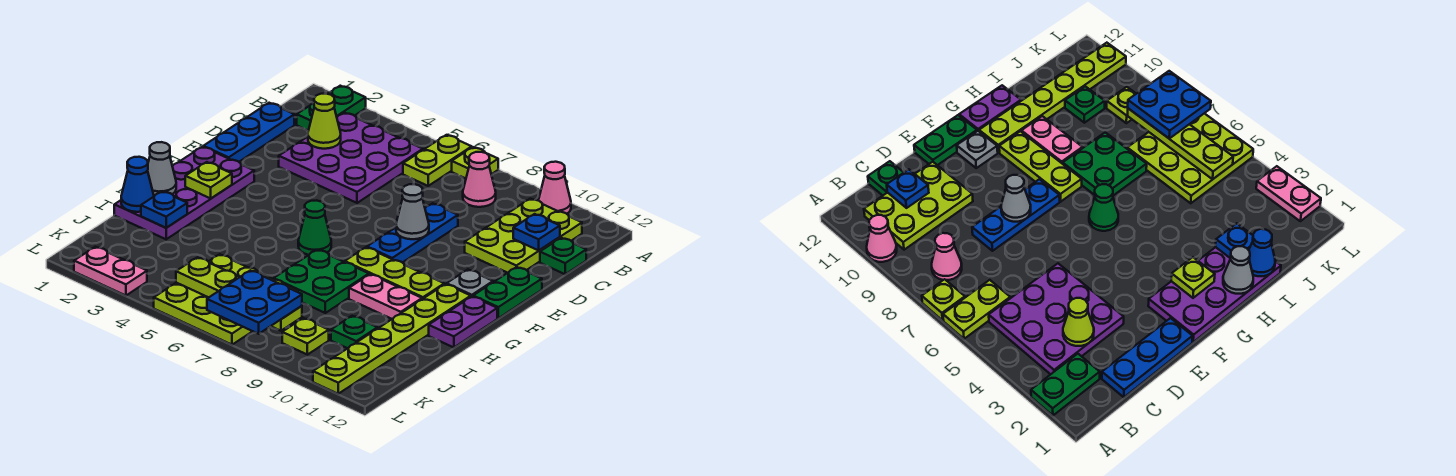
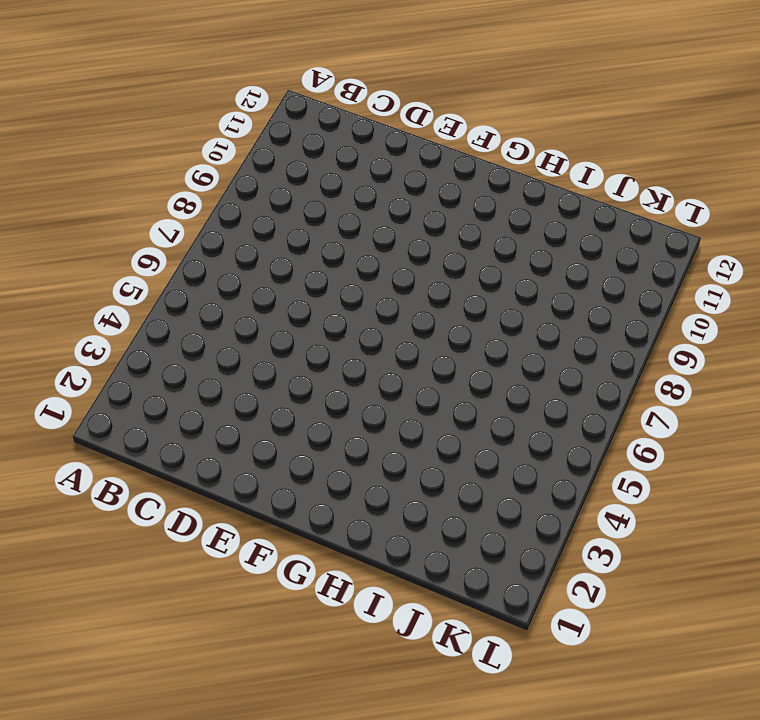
none -> green 1x2 plate [297,86,366,131]
none -> lime 1x2 plate [403,135,472,186]
none -> lime 1x1 plate [452,147,498,178]
none -> pink 1x1 cone [538,162,571,214]

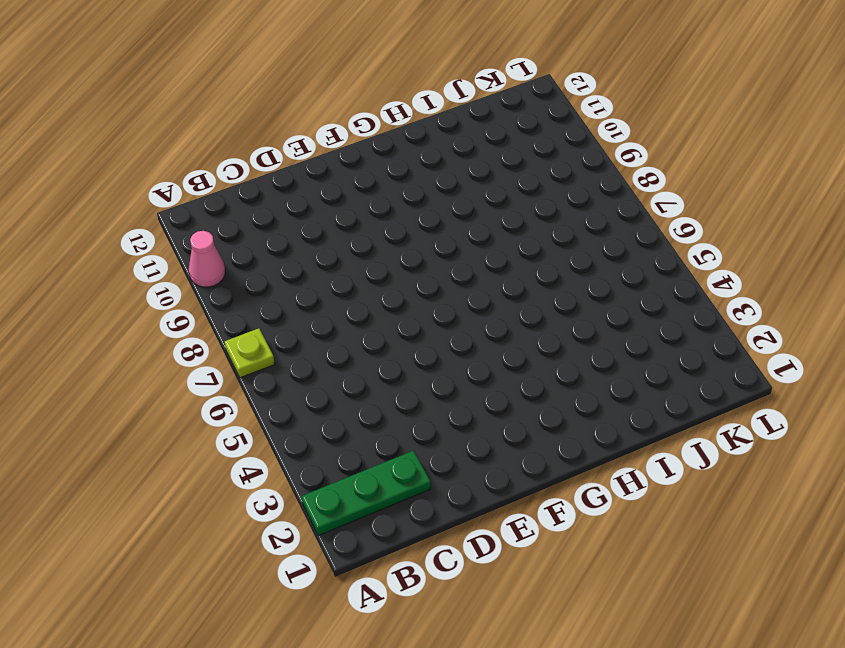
green 1x3 plate [302,451,431,536] -> green 1x2 plate [297,86,366,131]
none -> lime 1x2 plate [403,135,472,186]
none -> purple 3x3 plate [279,113,423,203]
none -> pink 1x1 cone [463,152,496,207]
none -> lime 2x3 plate [465,199,582,273]

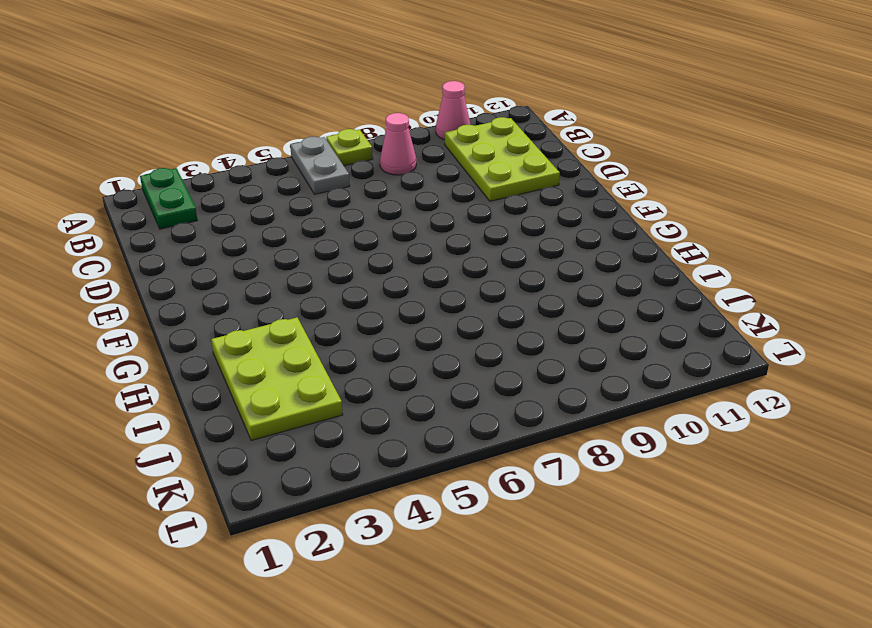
grey 1x2 plate [290,137,350,194] -> lime 1x2 plate [403,135,472,186]
lime 2x3 plate [211,318,343,441] -> purple 2x4 plate [114,147,254,239]
none -> purple 3x3 plate [279,113,423,203]
none -> blue 1x3 plate [203,103,294,162]
none -> green 1x1 plate [540,238,586,274]
none -> blue 1x3 plate [367,203,458,263]

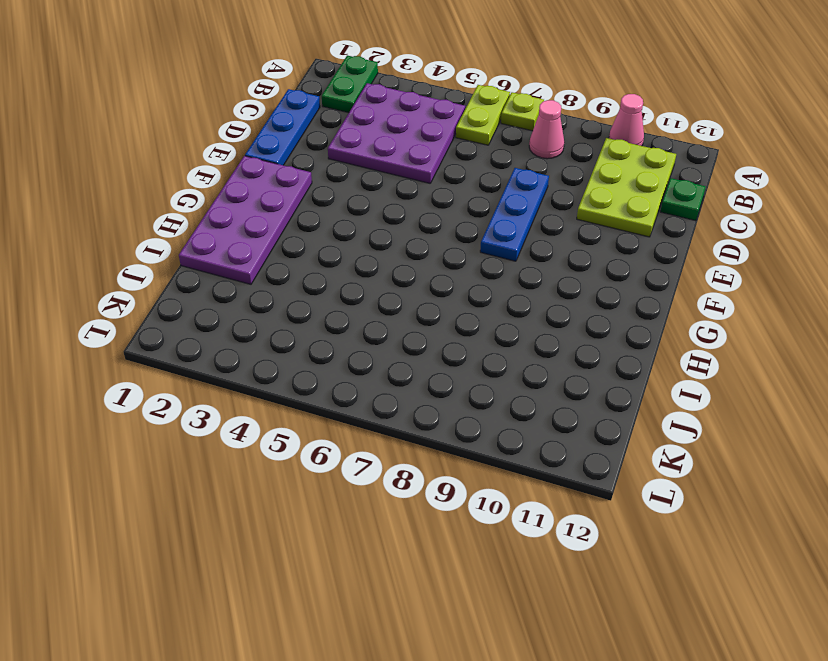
none -> green 1x2 plate [473,267,542,318]
none -> grey 1x1 plate [447,270,493,297]
none -> green 1x1 cone [298,200,331,255]
none -> lime 1x3 plate [345,247,444,299]

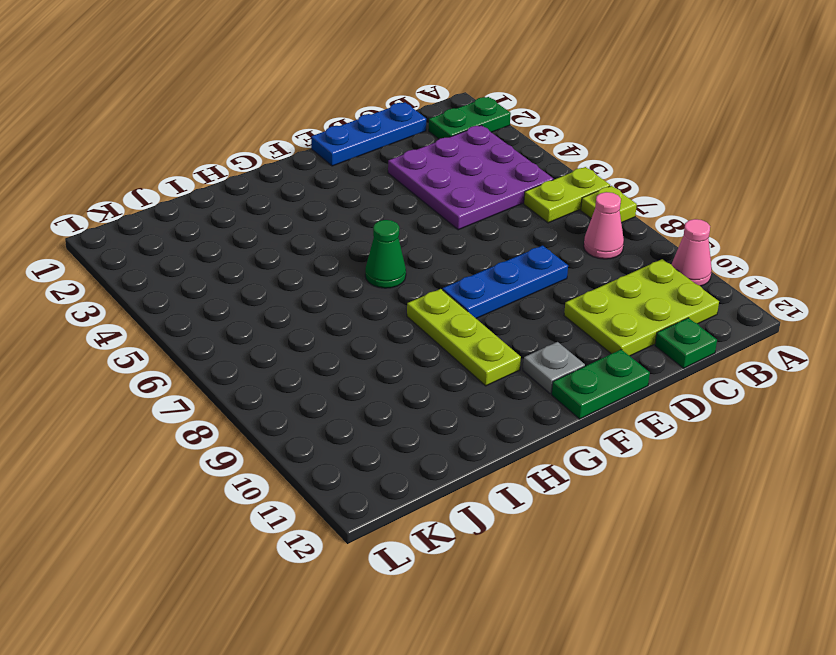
none -> purple 2x4 plate [114,147,254,239]
none -> lime 1x6 plate [313,284,471,394]
none -> purple 1x2 plate [429,296,497,348]
none -> green 2x2 plate [274,250,369,313]

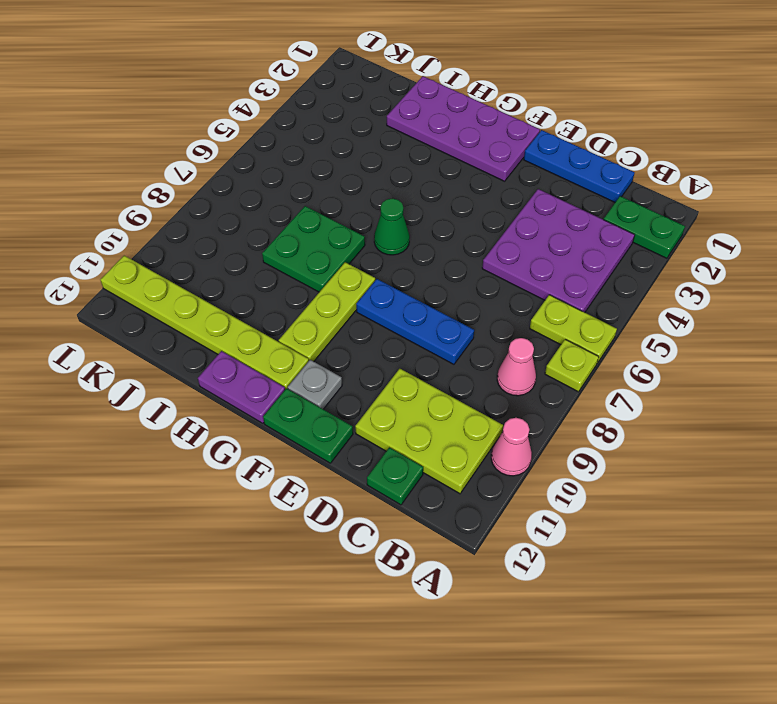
none -> pink 1x2 plate [349,274,422,319]
none -> lime 3x3 plate [154,254,298,345]
none -> green 1x1 plate [331,316,377,348]
none -> lime 1x1 plate [282,318,329,355]

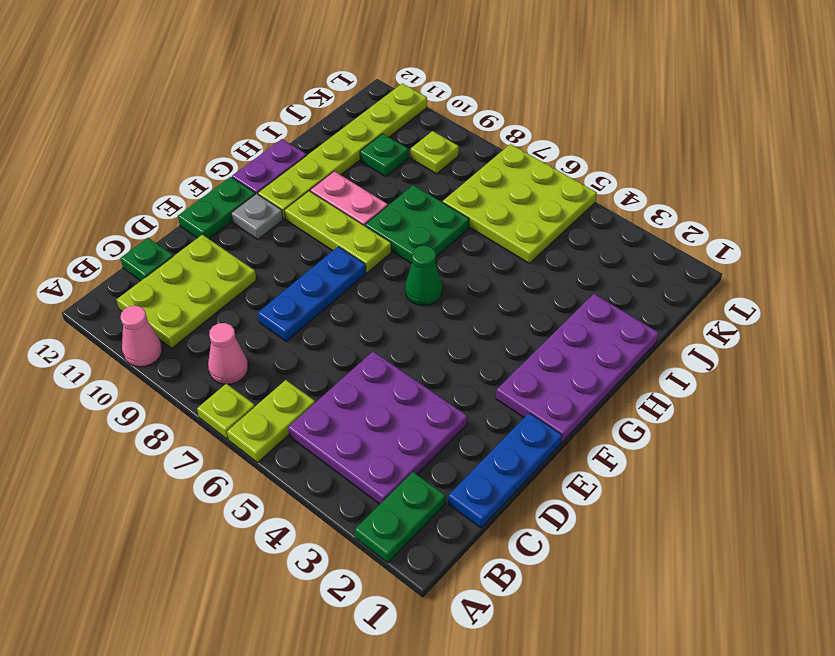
none -> pink 1x2 plate [74,247,147,296]
none -> lime 1x1 cone [308,94,341,149]
none -> blue 1x1 plate [513,214,560,250]
none -> grey 1x1 cone [396,184,429,239]

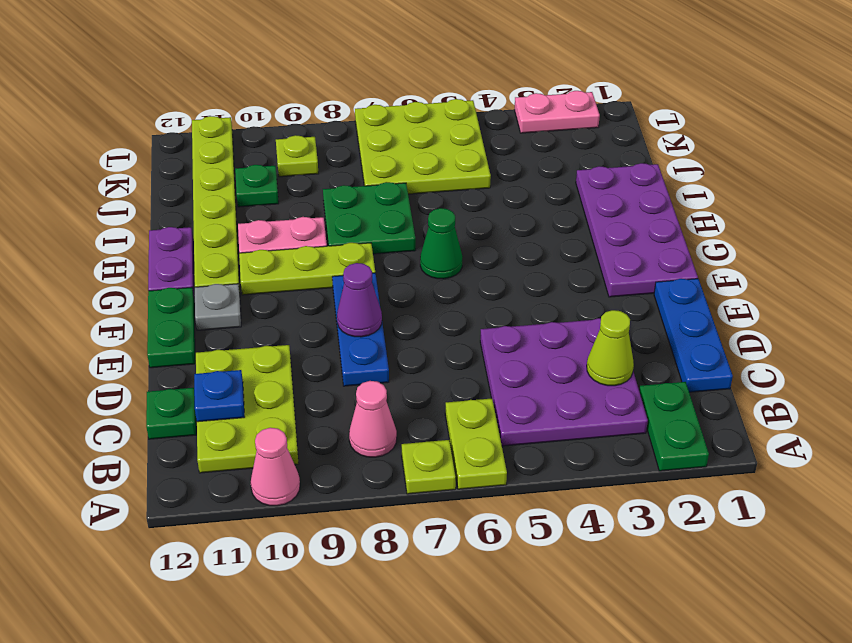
purple 1x1 cone [337,263,382,337] -> grey 1x1 cone [396,184,429,239]
none -> lime 1x1 plate [185,162,232,198]
none -> grey 1x1 cone [148,142,176,196]
none -> blue 1x1 cone [121,157,154,212]
none -> blue 1x1 plate [141,191,187,228]

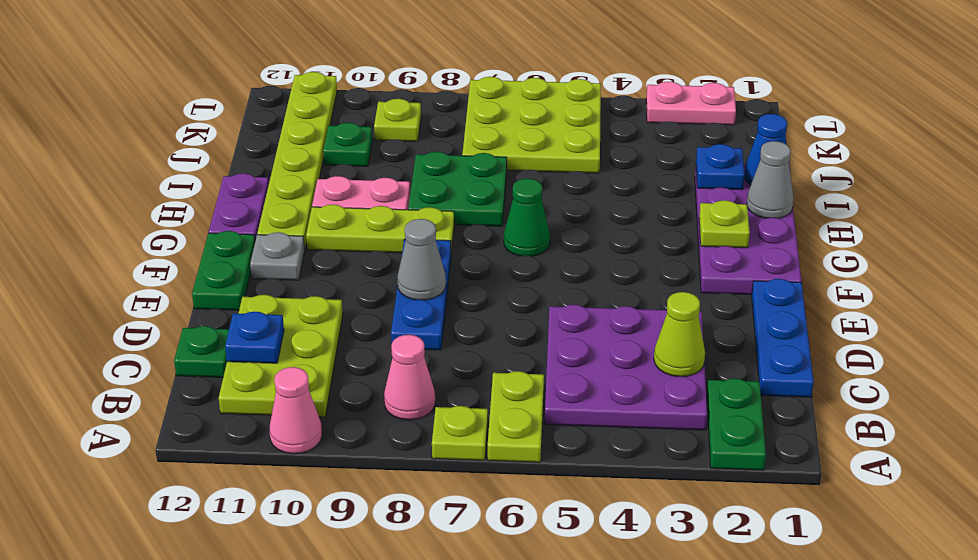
none -> lime 1x4 plate [176,257,302,331]
none -> blue 2x2 plate [207,270,302,334]

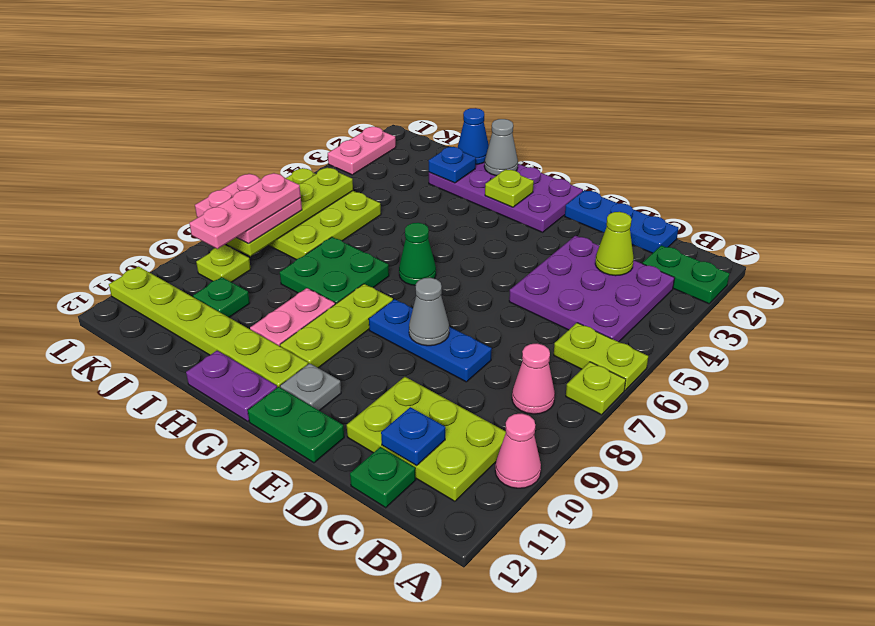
pink 2x2 plate [195,174,302,244] -> blue 2x2 plate [207,270,302,334]
pink 1x3 plate [189,173,301,249] -> none

